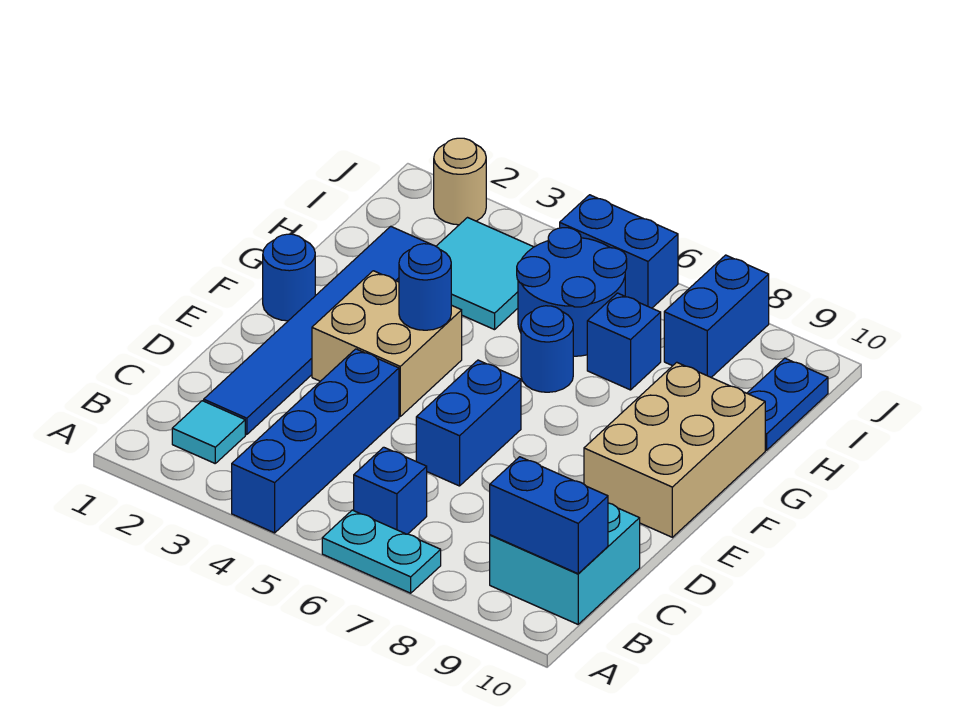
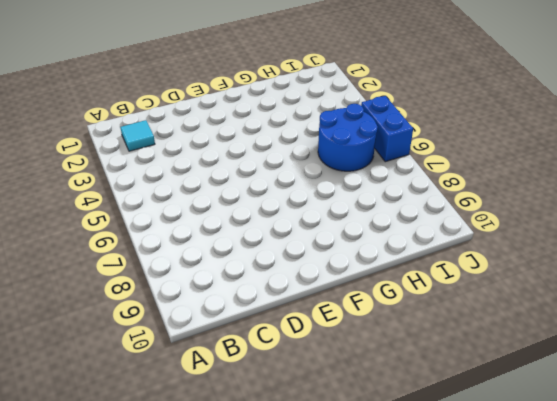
none -> blue 1x4 brick [232,349,399,533]
none -> cyan 1x2 plate [322,510,441,593]
none -> blue 1x1 brick [354,447,427,534]

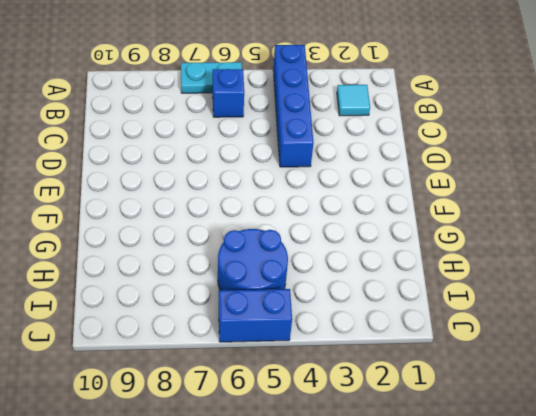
none -> cyan 2x2 brick [490,503,640,624]
none -> blue 1x6 tile [204,226,429,435]
none -> blue 1x2 brick [416,360,521,486]

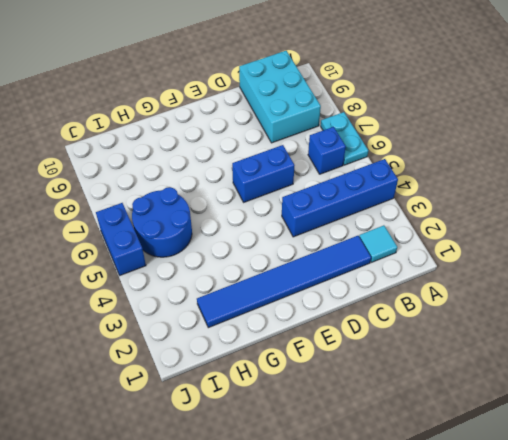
cyan 2x3 brick [239,51,321,143] -> cyan 2x2 brick [490,503,640,624]
none -> tan 2x2 brick [312,271,462,417]
none -> tan 2x3 brick [584,362,765,537]
none -> blue 1x1 round brick [263,234,315,321]

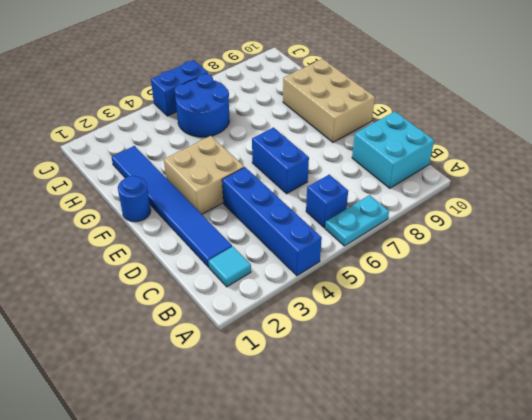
none -> blue 1x1 round brick [521,306,573,392]
none -> cyan 2x2 tile [436,218,533,330]
none -> blue 1x1 brick [587,293,661,390]

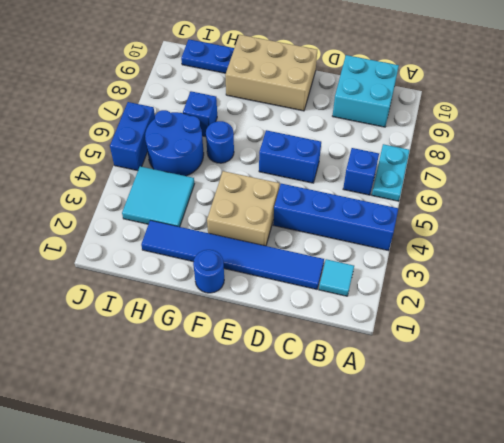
none -> blue 1x2 brick [664,255,769,377]
none -> tan 1x1 round brick [434,138,486,225]
none -> blue 1x2 brick [490,457,608,574]

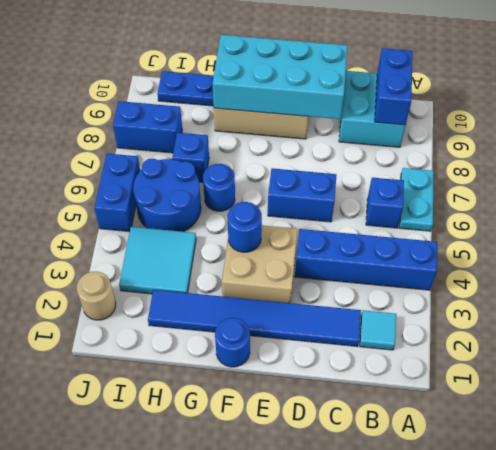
cyan 2x4 brick [213,35,348,119] -> none

